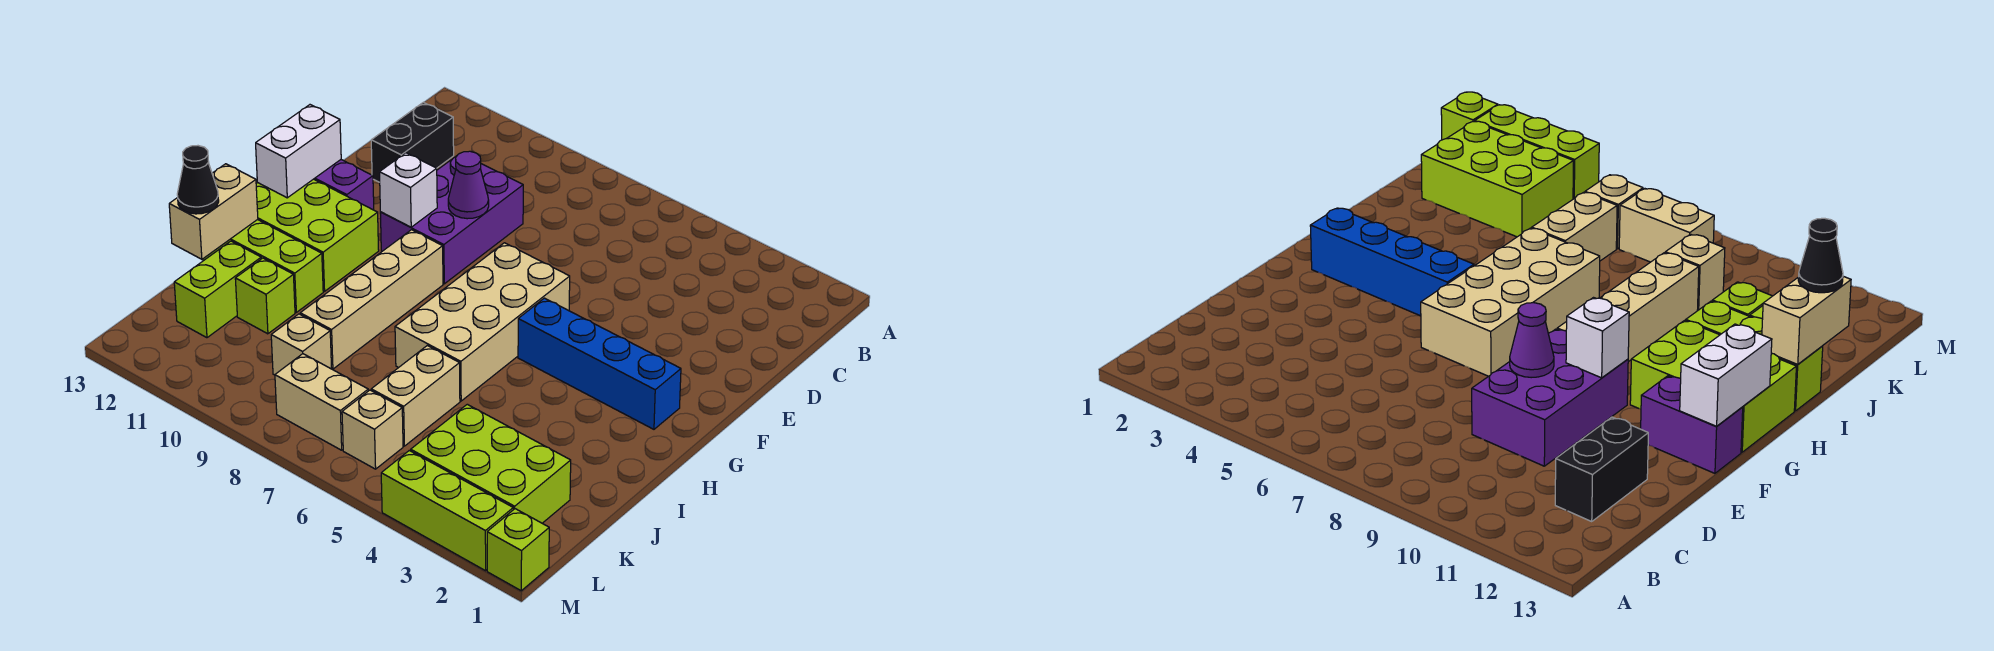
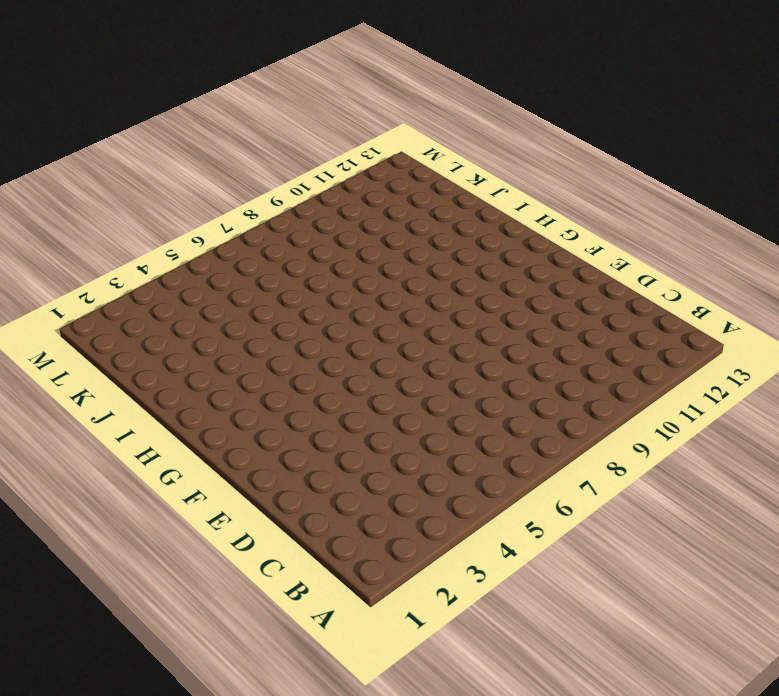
none -> black 1x2 brick [371,102,454,182]
none -> purple 2x3 brick [380,156,523,284]
none -> tan 2x4 brick [395,243,570,401]

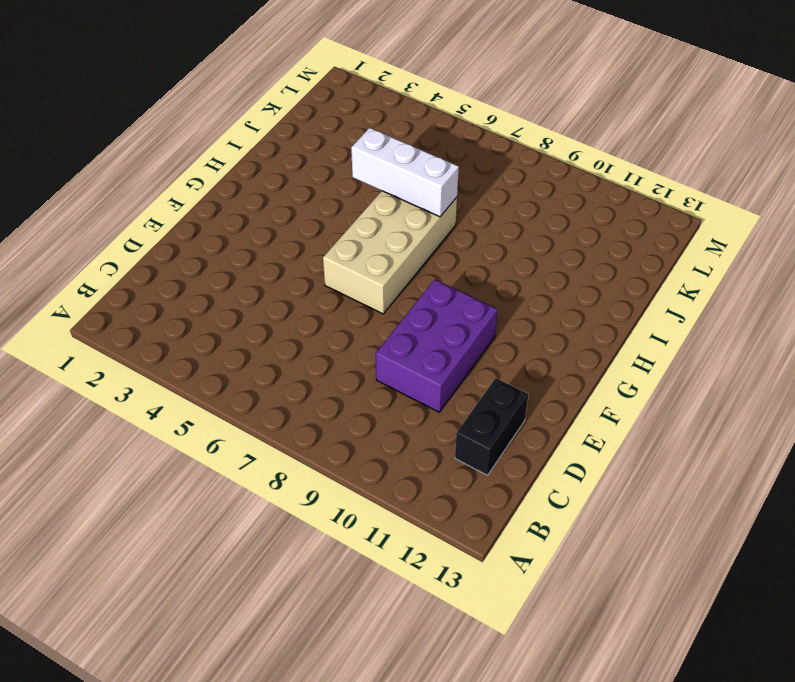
white 1x3 brick [351,128,459,217] -> none
none -> purple 1x2 brick [314,160,374,210]
none -> blue 1x4 brick [518,298,681,429]
none -> tan 1x4 brick [300,230,443,369]

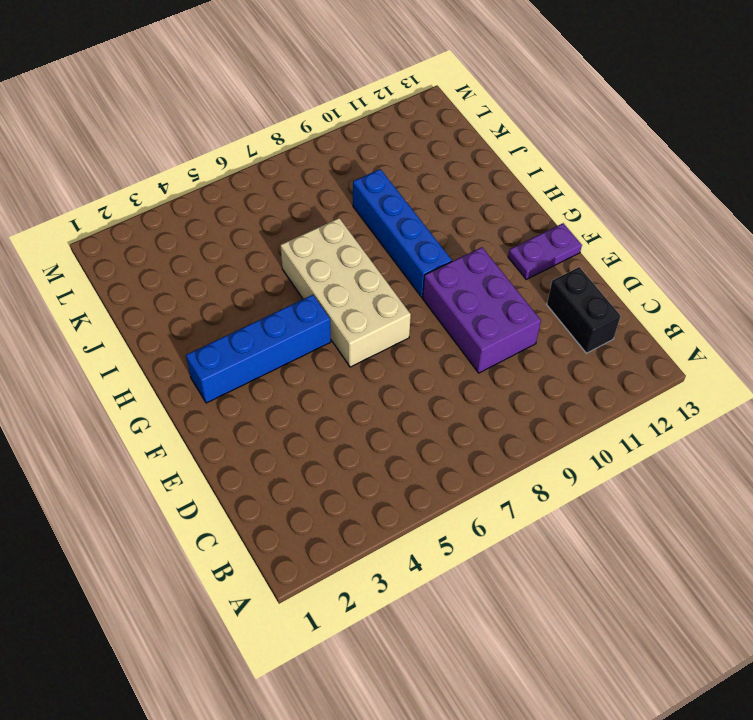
purple 1x2 plate [508,223,582,279] -> purple 1x2 brick [314,160,374,210]
blue 1x4 brick [353,169,452,298] -> tan 1x4 brick [300,230,443,369]
none -> lime 2x3 brick [256,179,379,291]
none -> lime 1x3 brick [203,220,323,312]
none -> tan 1x2 brick [371,346,460,446]

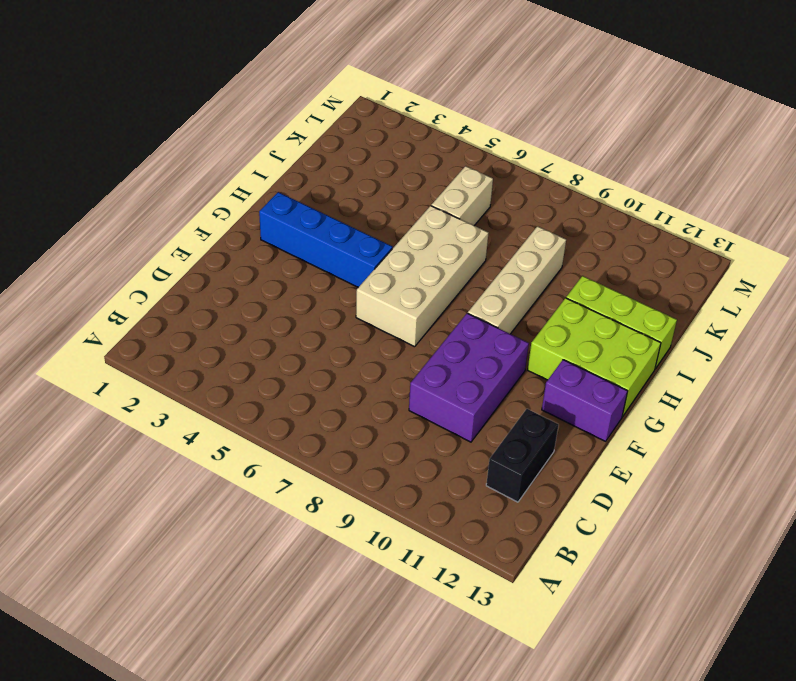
none -> lime 1x1 brick [235,258,295,334]
none -> lime 1x2 brick [174,241,261,338]
none -> lime 2x3 brick [411,404,571,523]

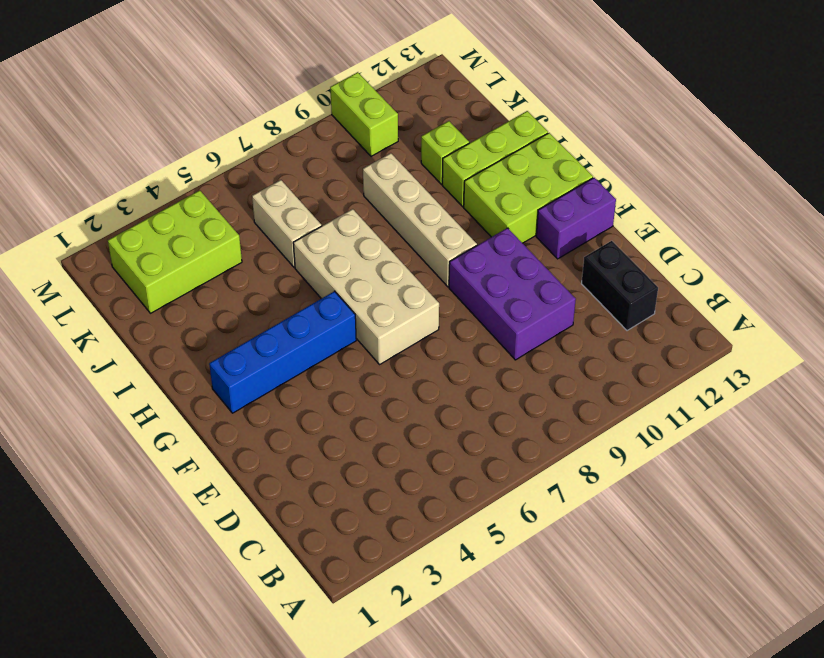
lime 1x2 brick [330,72,398,156] -> lime 1x2 brick moved to [174,241,261,338]
none -> tan 1x1 brick [271,314,332,375]
none -> tan 1x1 brick [342,390,403,469]
none -> tan 1x2 brick [275,354,368,450]

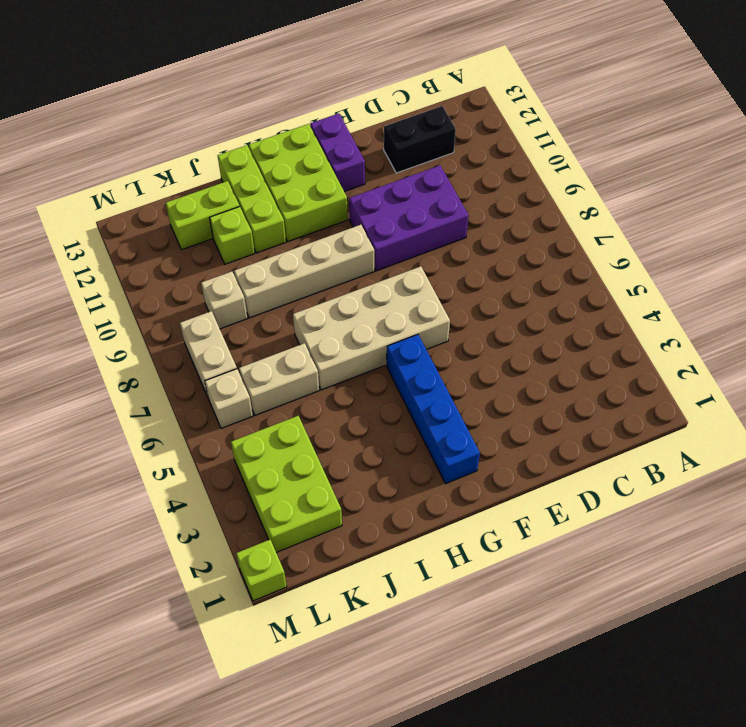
none -> lime 1x3 brick [381,450,513,571]
none -> purple 1x1 cone [448,151,489,219]
none -> white 1x1 brick [380,153,437,227]

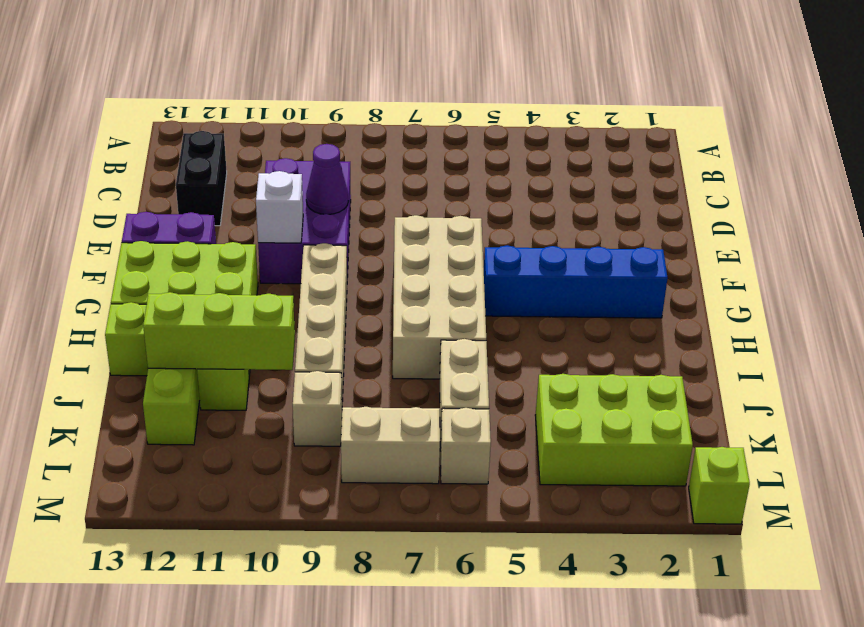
lime 1x3 brick [143,292,295,370] -> lime 1x3 brick moved to [381,450,513,571]
none -> white 1x2 brick [256,105,341,198]
none -> tan 1x2 brick [169,164,258,259]
none -> black 1x1 cone [177,146,219,214]

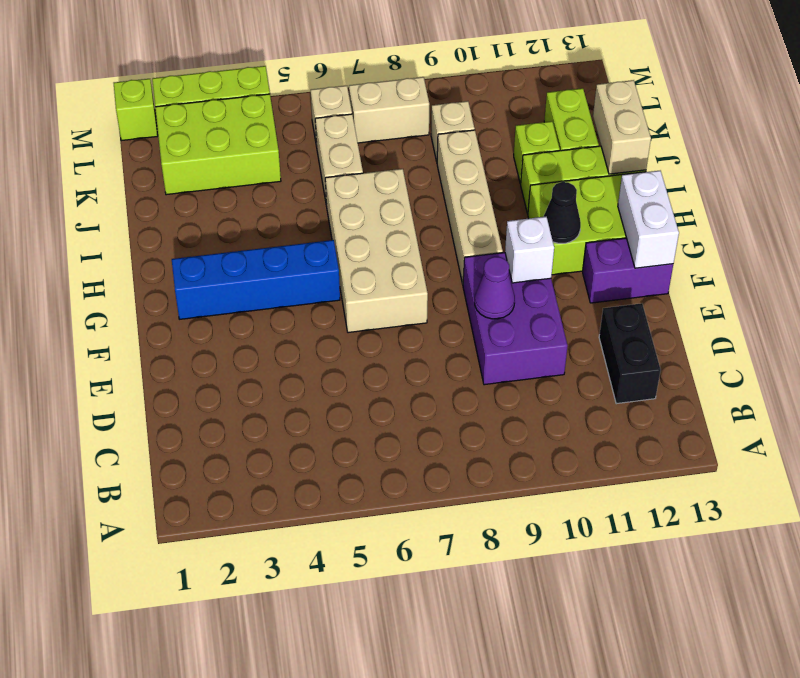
black 1x1 cone [544,182,581,243] -> black 1x1 cone moved to [177,146,219,214]

